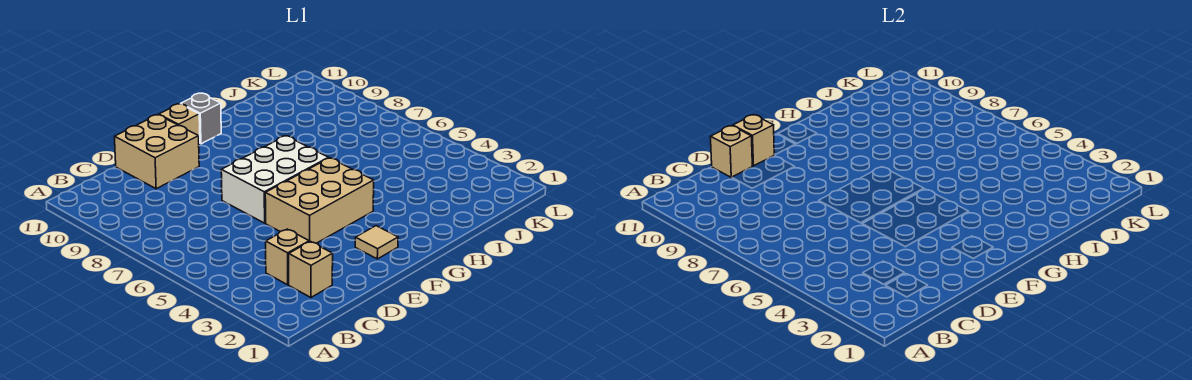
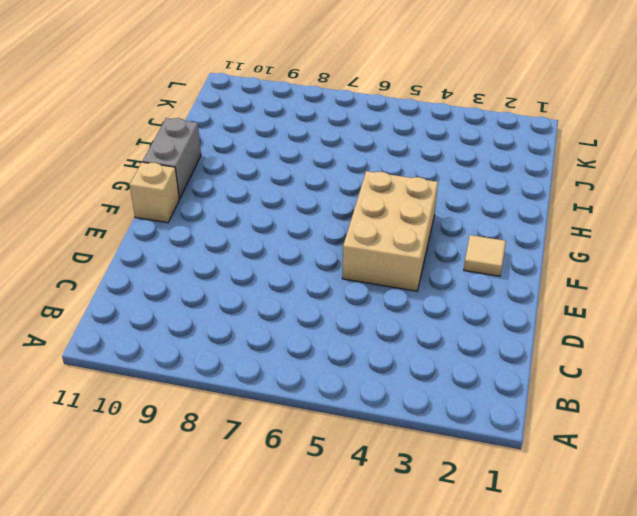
grey 1x2 brick [142,118,201,199] -> grey 1x1 brick [181,93,221,144]
none -> tan 1x1 brick [289,241,333,297]
none -> tan 1x1 brick [266,229,310,285]

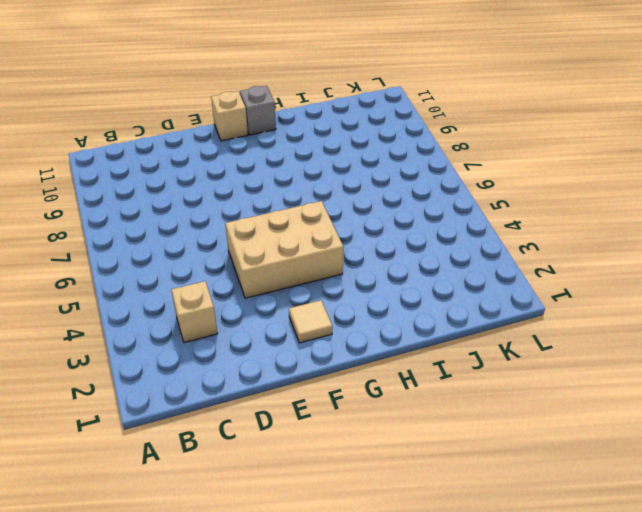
none -> tan 1x1 brick [289,241,333,297]
none -> tan 2x2 brick [114,115,199,189]

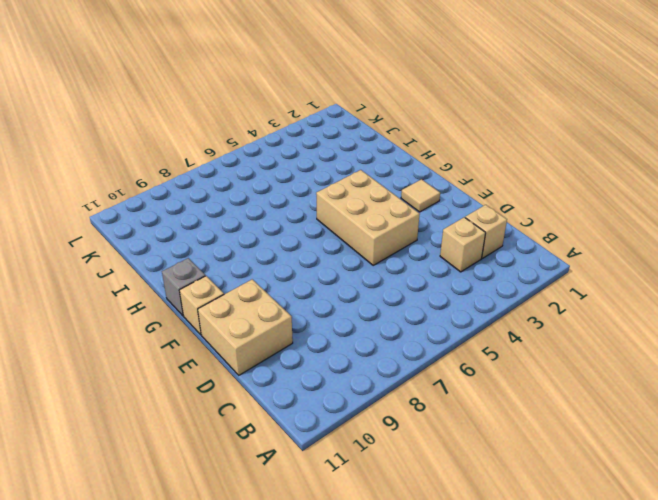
none -> white 2x3 brick [221,136,328,223]
none -> tan 1x1 brick [710,126,752,177]

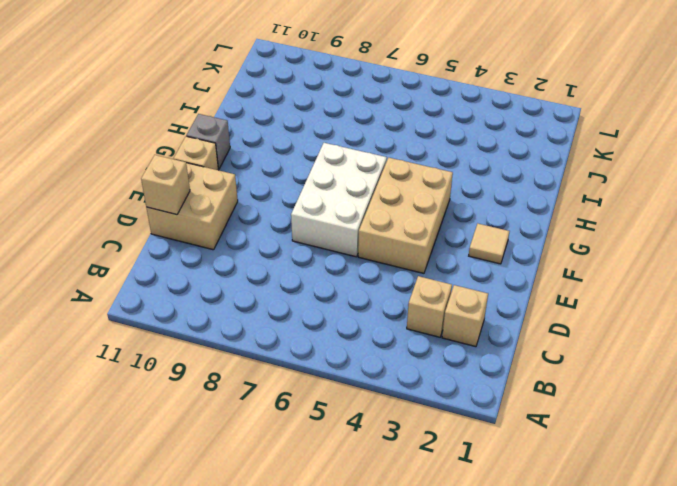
none -> tan 1x1 brick [733,115,774,166]

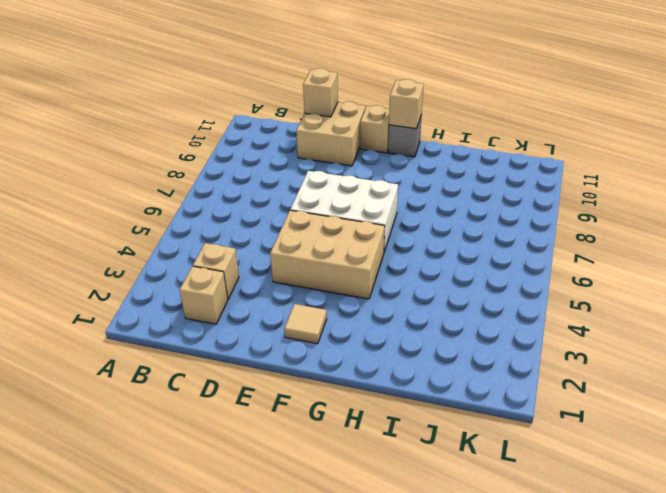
tan 1x1 brick [389,79,424,129] -> tan 1x1 brick moved to [733,115,774,166]

